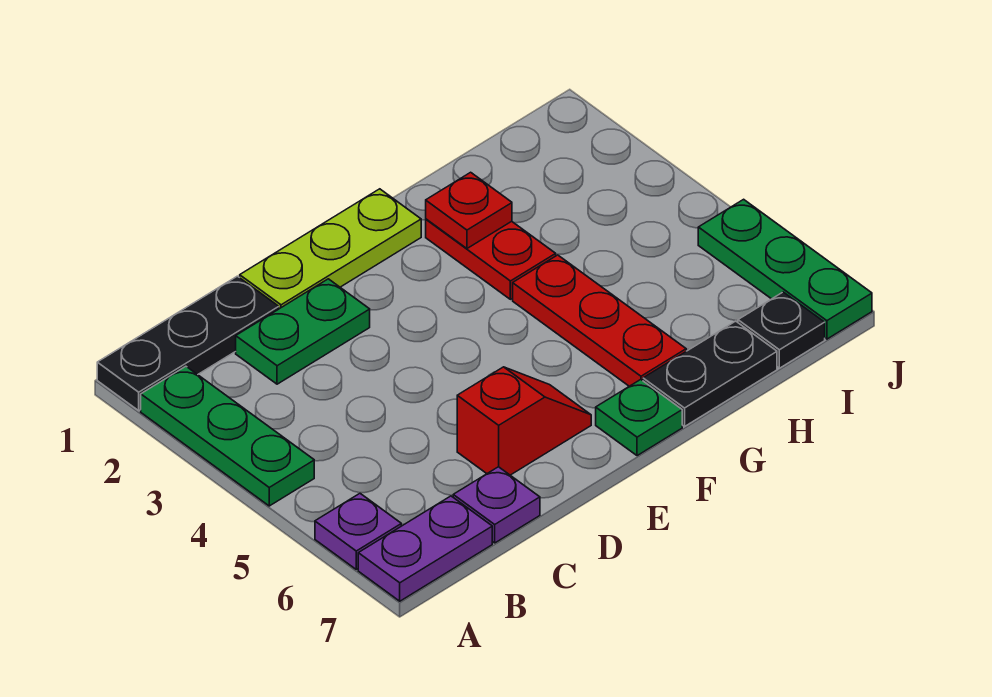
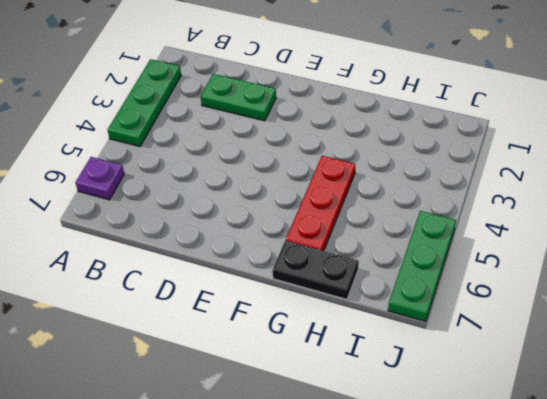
none -> black 1x3 plate [97,276,279,411]
none -> purple 1x2 plate [358,496,492,601]
none -> purple 1x1 plate [453,467,540,543]

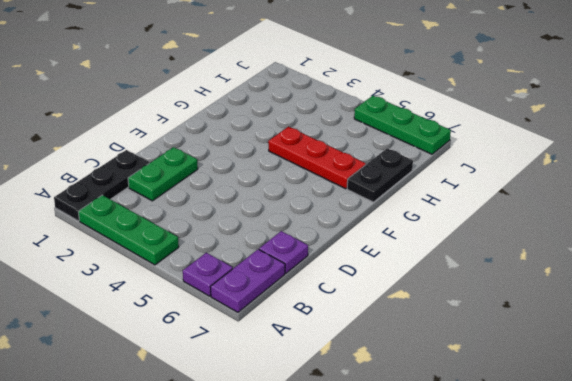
none -> lime 1x3 plate [240,189,421,309]
none -> red 1x2 slope [457,367,591,475]
none -> green 1x1 plate [596,380,682,456]

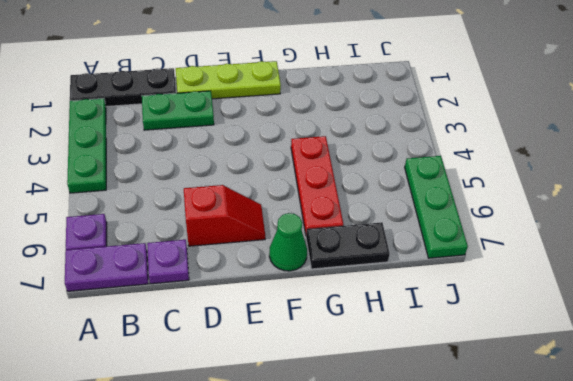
green 1x1 cone [269,213,307,271] -> green 1x1 plate [596,380,682,456]
none -> red 1x2 plate [426,219,556,299]
none -> black 1x1 plate [738,292,825,368]
none -> red 1x1 plate [426,172,512,248]

